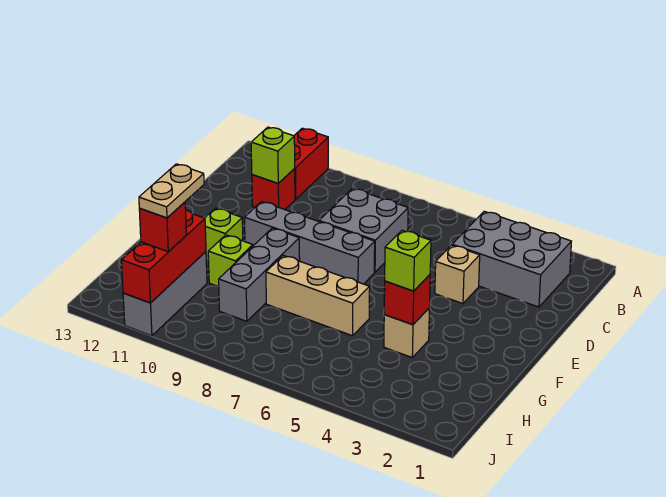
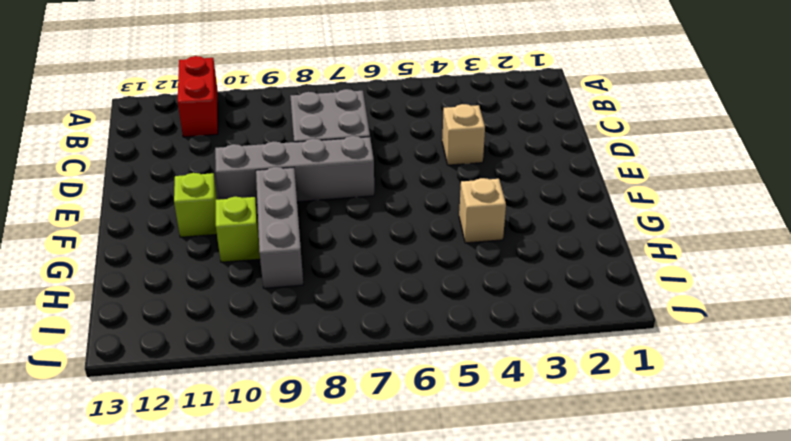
none -> grey 2x3 brick [452,211,571,307]
none -> red 1x1 brick [252,169,295,210]
none -> tan 1x3 brick [266,256,370,336]

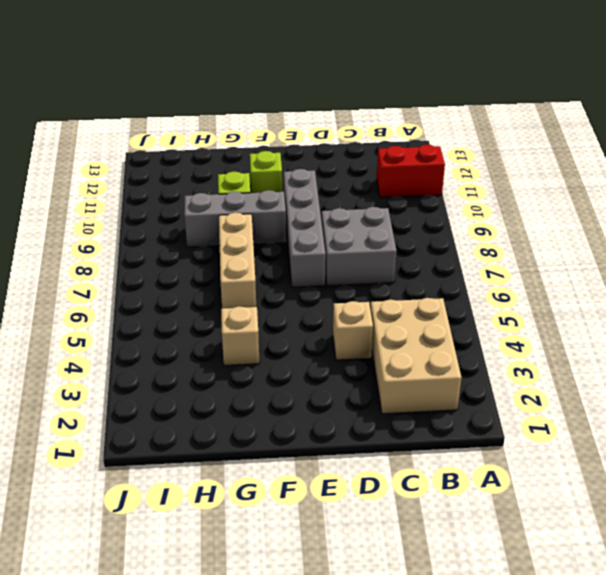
tan 2x3 brick [370,298,462,414] -> grey 2x3 brick [452,211,571,307]
none -> red 1x1 brick [252,169,295,210]
none -> grey 1x3 brick [123,252,207,336]
none -> lime 1x1 brick [251,127,295,183]

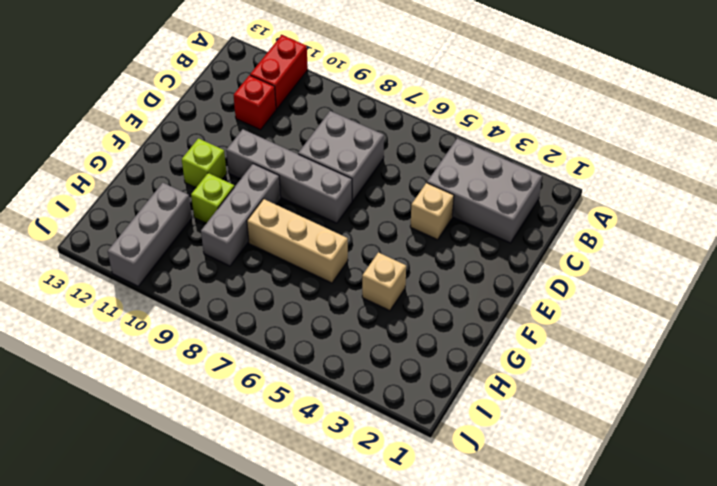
none -> lime 1x1 brick [251,127,295,183]
none -> red 1x1 brick [384,275,430,325]
none -> red 1x3 brick [122,210,206,303]

